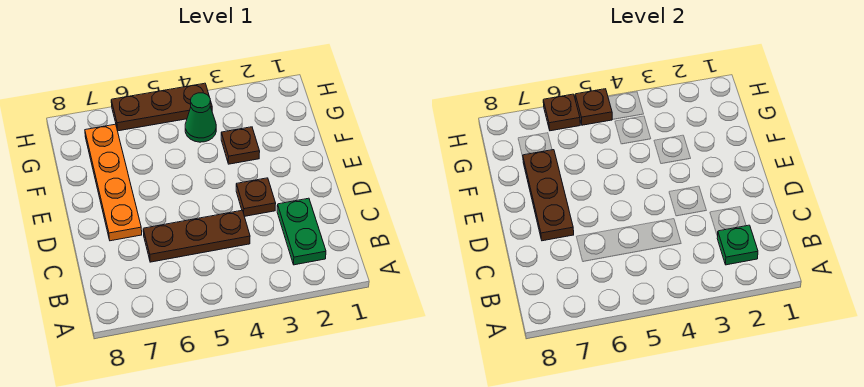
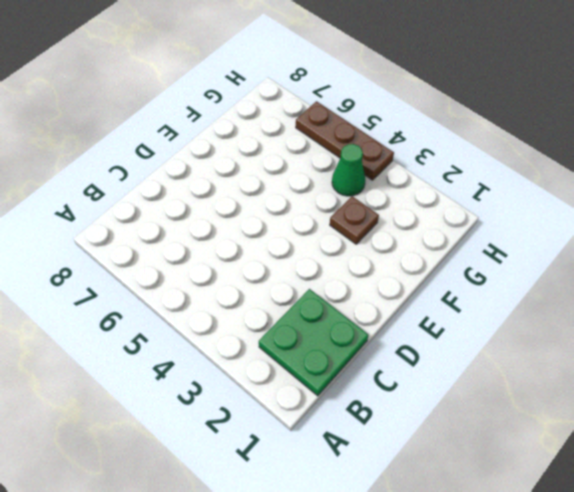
green 2x2 plate [259,289,368,396] -> green 1x2 plate [277,198,326,265]
none -> brown 1x3 plate [143,211,250,262]
none -> brown 1x1 plate [236,178,276,216]

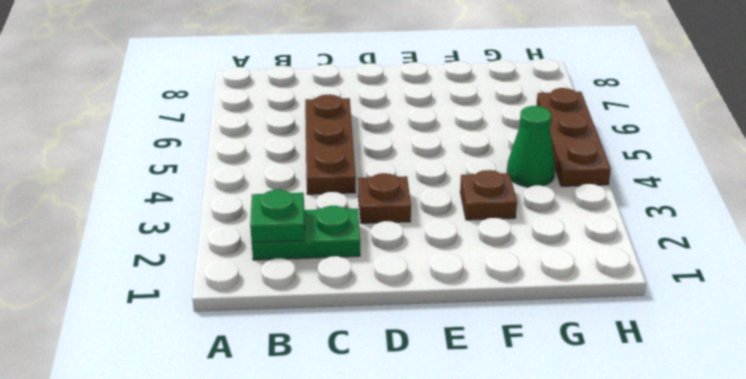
none -> orange 1x4 plate [85,124,142,241]
none -> brown 1x3 plate [523,150,574,241]

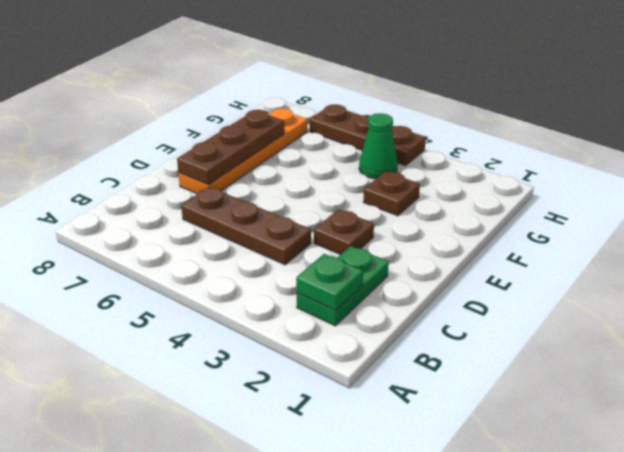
none -> brown 1x1 plate [575,89,613,125]
none -> brown 1x1 plate [543,94,580,131]

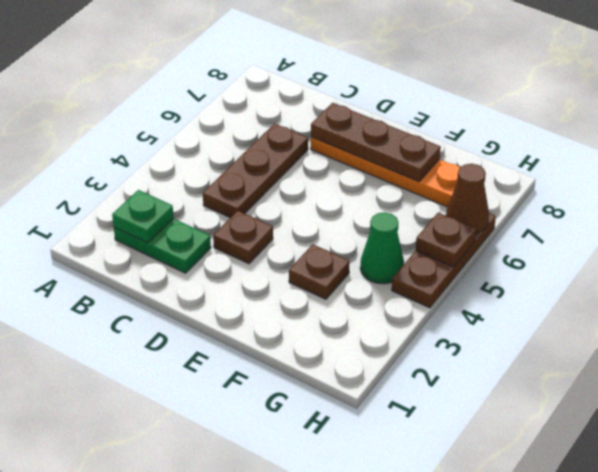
brown 1x1 cone [446,164,489,233] -> brown 1x1 plate [543,94,580,131]

